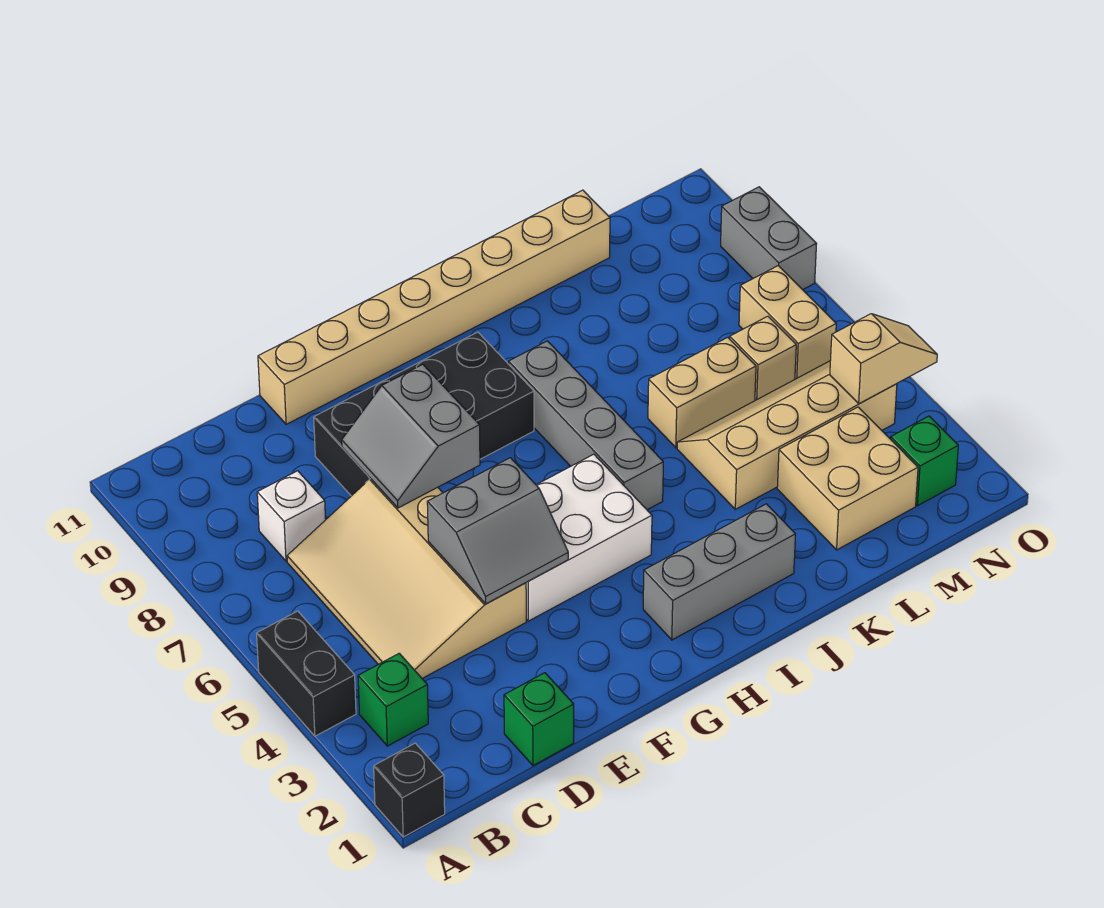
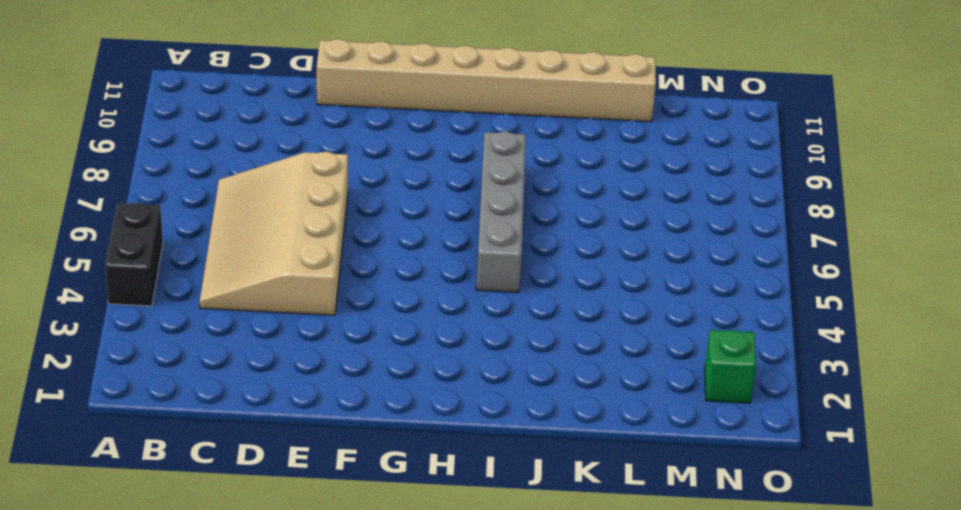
none -> black 1x1 brick [374,743,445,837]
none -> green 1x1 brick [358,653,428,746]
none -> white 1x1 brick [257,471,326,561]

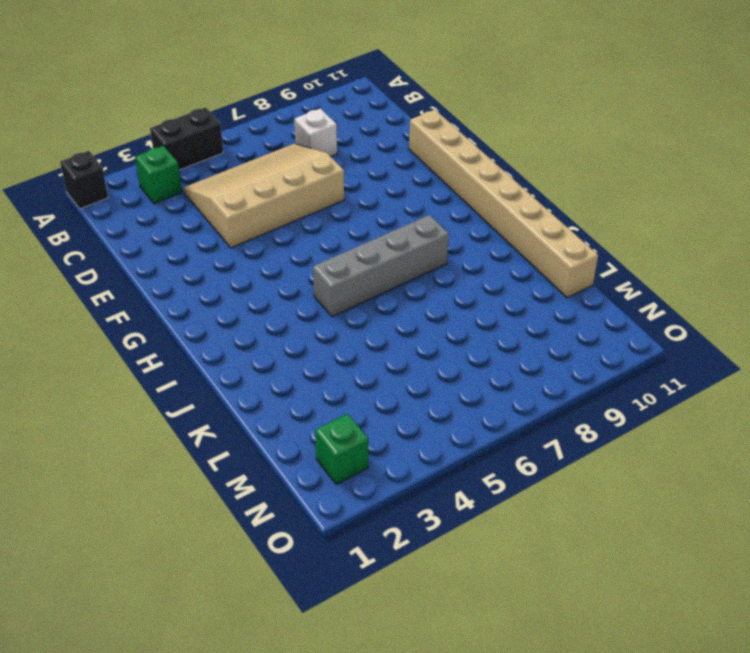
none -> green 1x1 brick [504,673,574,765]
none -> black 2x4 brick [314,332,534,496]
none -> white 2x3 brick [526,454,652,621]

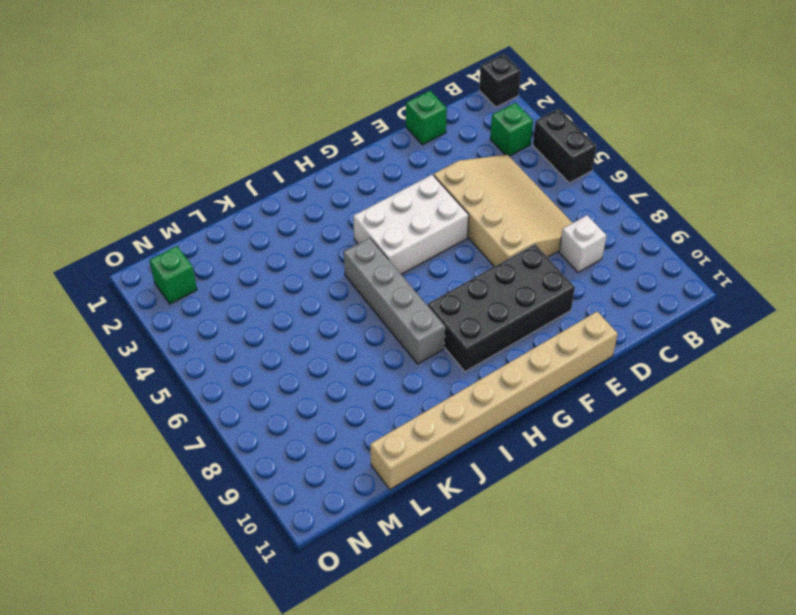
none -> grey 1x3 brick [643,504,796,640]
none -> tan 2x4 slope [677,361,897,509]
none -> tan 1x2 brick [648,337,756,448]

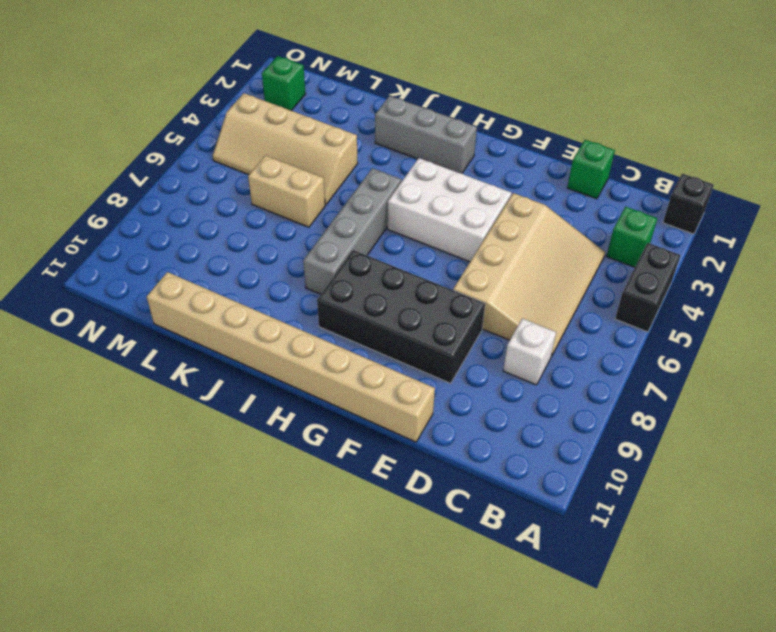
none -> tan 2x2 brick [777,407,918,550]
none -> tan 1x1 brick [730,316,796,400]
none -> tan 1x2 brick [739,266,836,379]

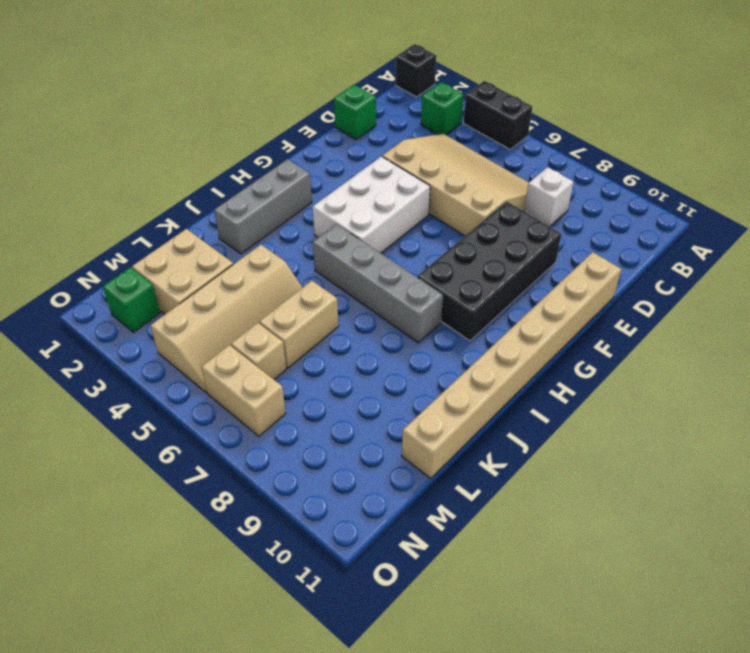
none -> grey 1x2 brick [721,187,816,290]
none -> grey 2x2 slope [427,458,568,604]
none -> grey 2x2 slope [342,364,480,508]

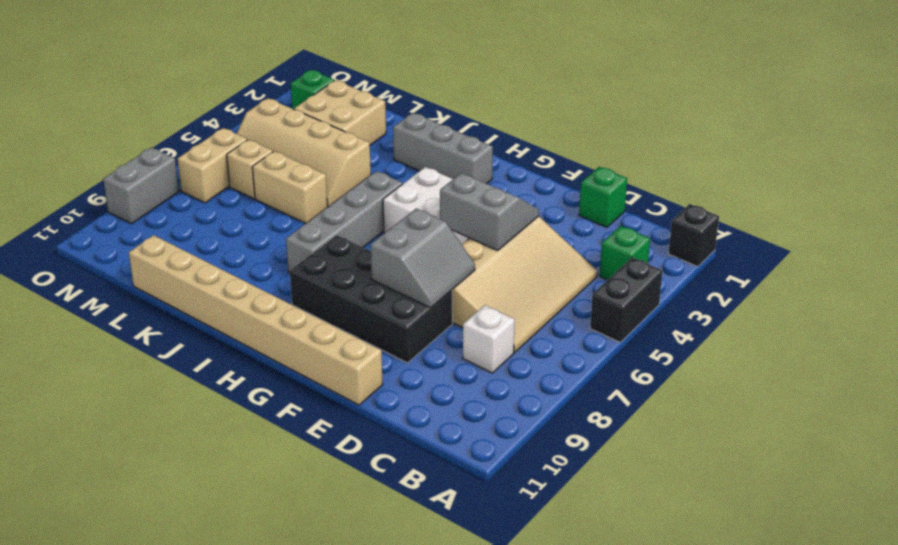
none -> tan 1x2 slope [830,314,937,404]

